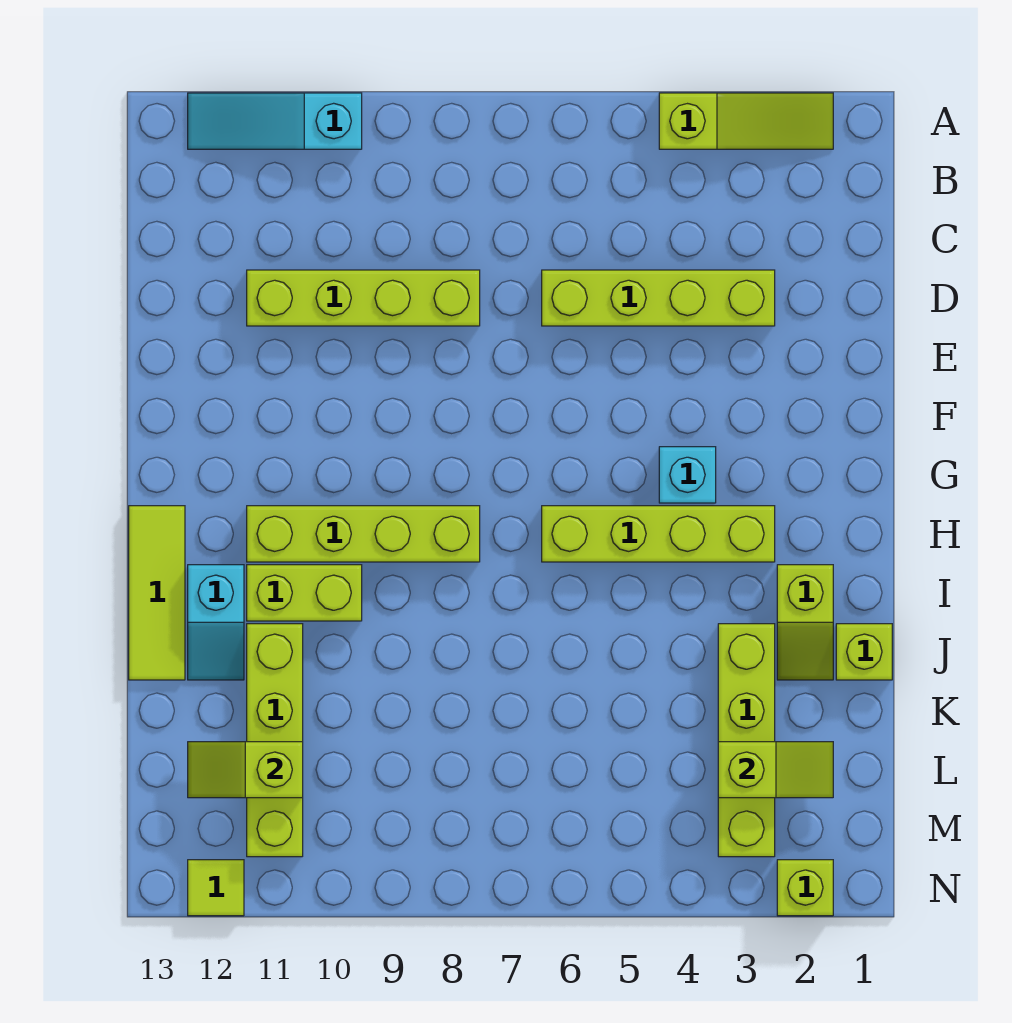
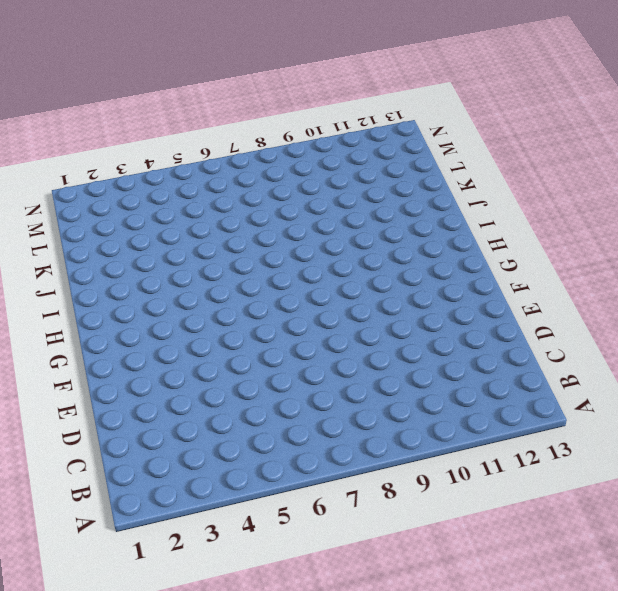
none -> lime 1x3 slope [659,93,833,149]
none -> cyan 1x3 slope [188,93,362,149]
none -> lime 1x4 brick [542,270,775,326]

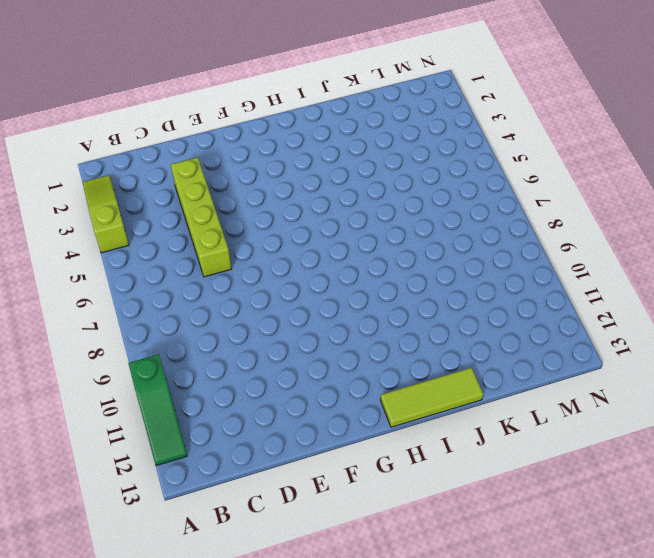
green 1x3 slope [128,354,187,466] -> cyan 1x3 slope [188,93,362,149]
none -> lime 1x4 brick [247,270,480,326]
none -> cyan 1x1 brick [659,447,716,503]
none -> lime 1x4 brick [542,506,775,562]

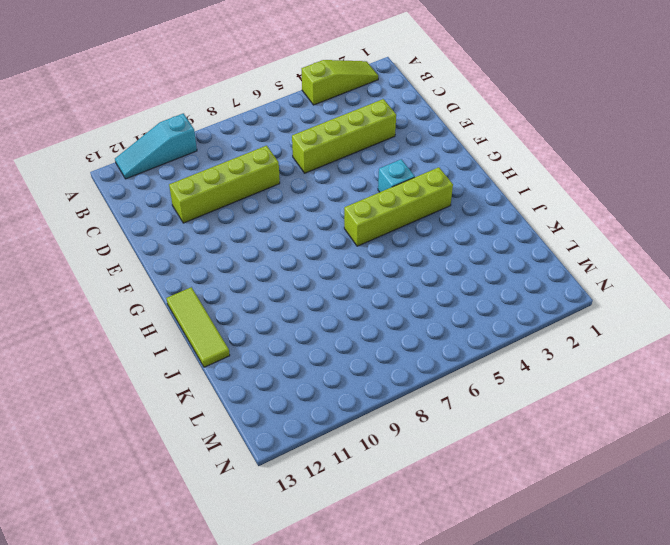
none -> lime 1x4 brick [247,506,480,562]
none -> lime 1x2 slope [777,565,833,680]
none -> lime 1x2 brick [247,565,362,621]

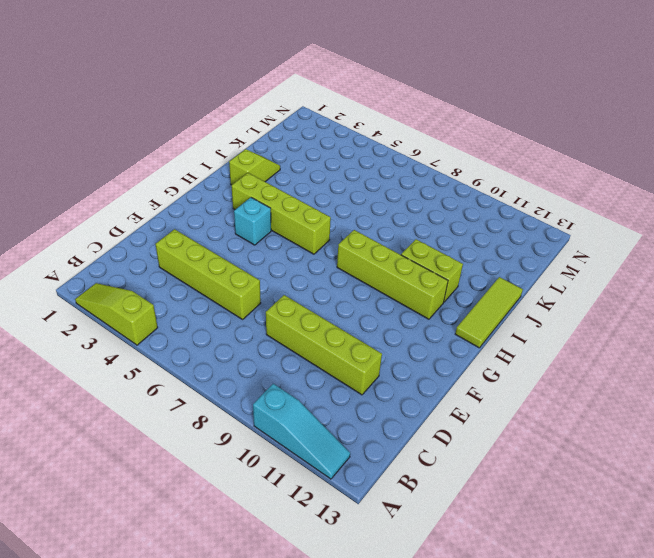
none -> cyan 1x2 slope [188,565,244,680]
none -> lime 1x1 brick [836,624,892,680]
none -> lime 1x4 brick [718,624,775,857]

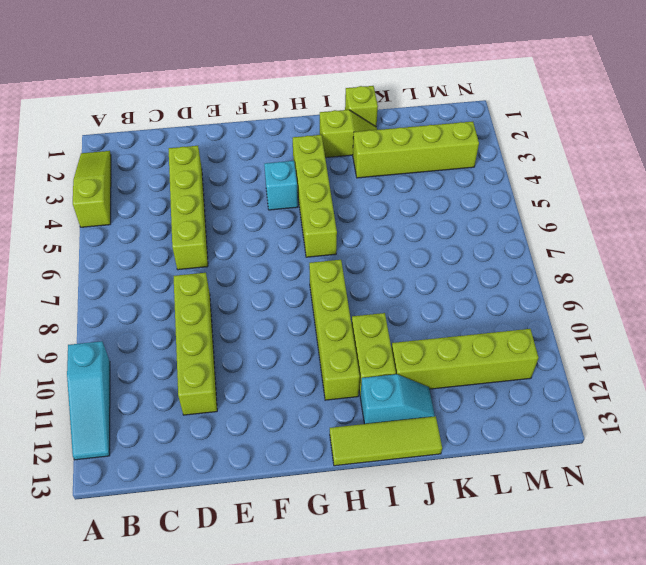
none -> lime 1x1 brick [777,860,833,916]
none -> lime 1x1 tile [188,860,244,916]
none -> lime 1x2 slope [718,742,833,798]

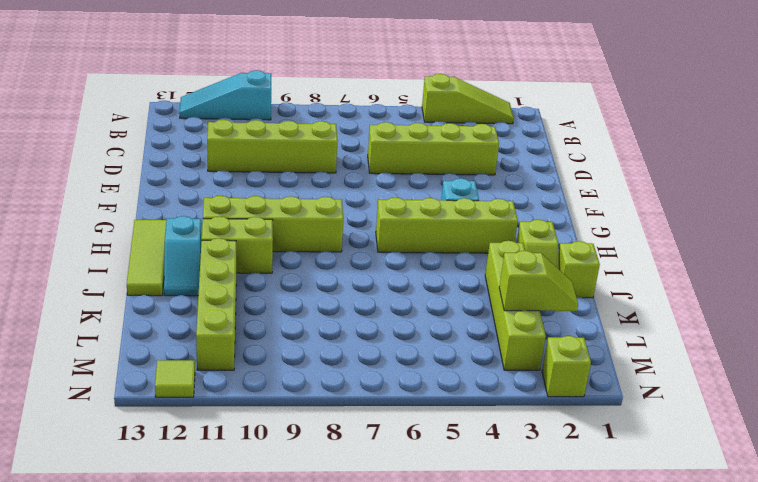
none -> lime 1x2 slope [188,742,303,798]

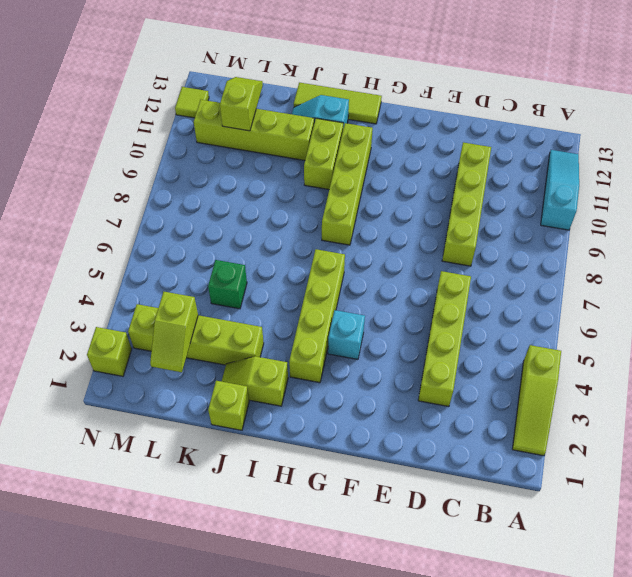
green 1x1 brick [208,260,247,309] -> none

